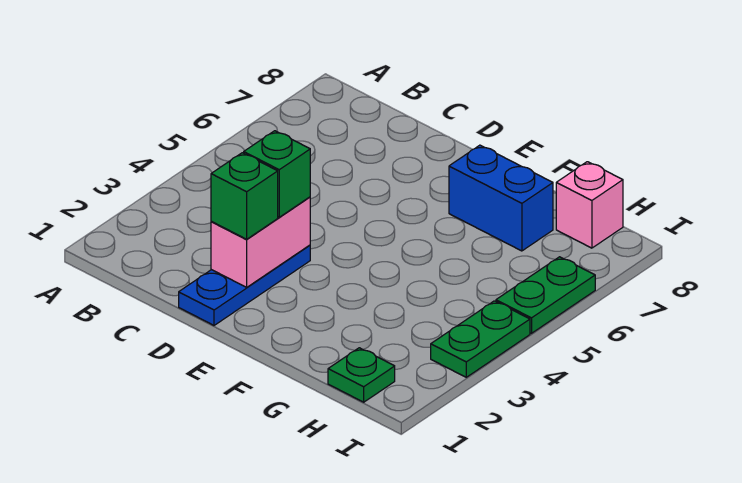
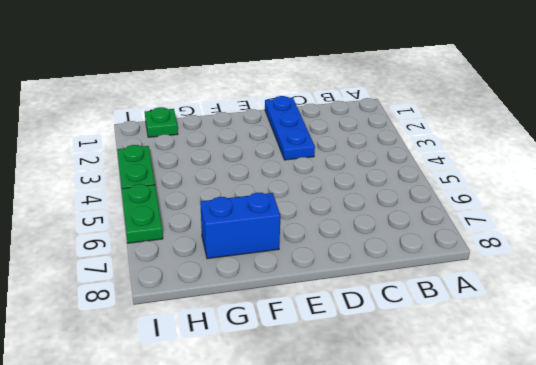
none -> pink 1x1 brick [556,162,623,248]
none -> pink 1x2 brick [211,197,310,287]

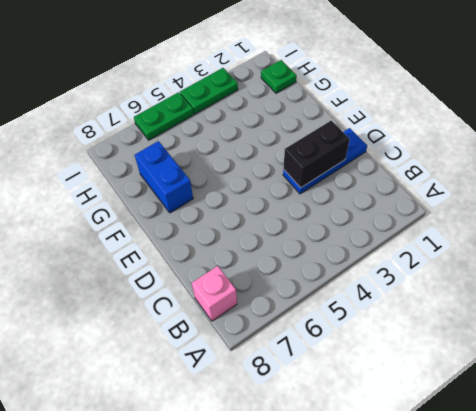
pink 1x1 brick [192,266,237,321] -> pink 1x1 brick moved to [556,162,623,248]
black 1x2 brick [283,121,350,188] -> pink 1x2 brick [211,197,310,287]
none -> green 1x1 brick [211,153,278,239]
none -> green 1x1 brick [244,131,310,217]

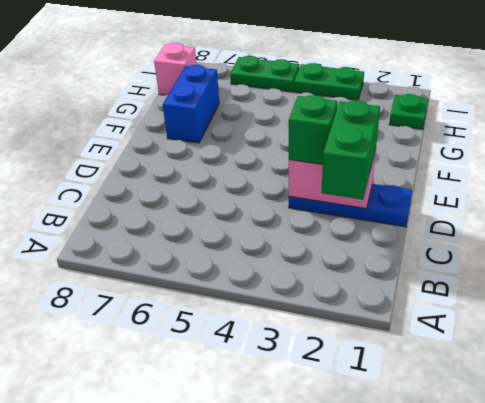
green 1x2 brick [322,101,380,200] -> green 1x1 brick [211,153,278,239]

